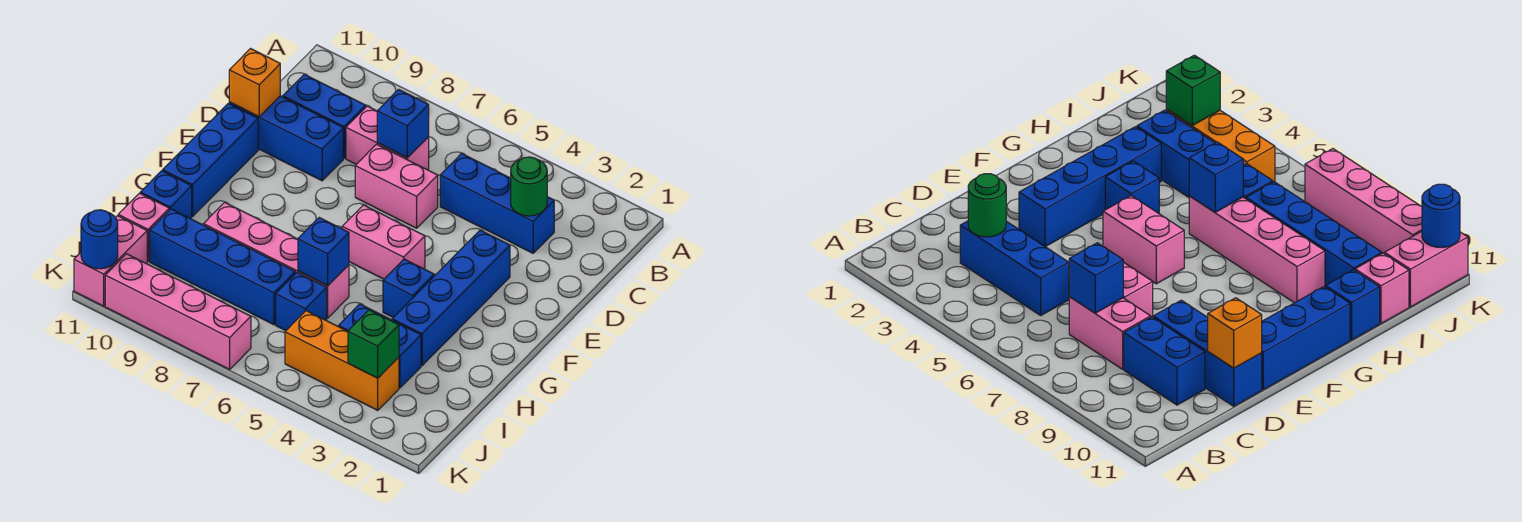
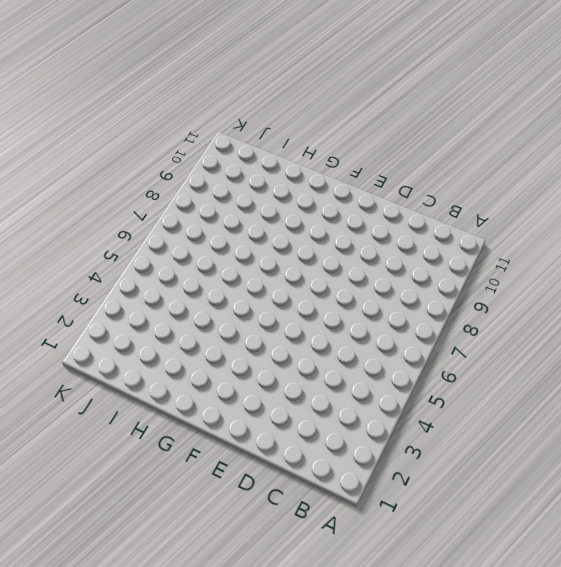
none -> blue 1x3 brick [440,154,554,253]
none -> pink 1x2 brick [346,106,429,170]
none -> blue 1x2 brick [283,74,366,158]

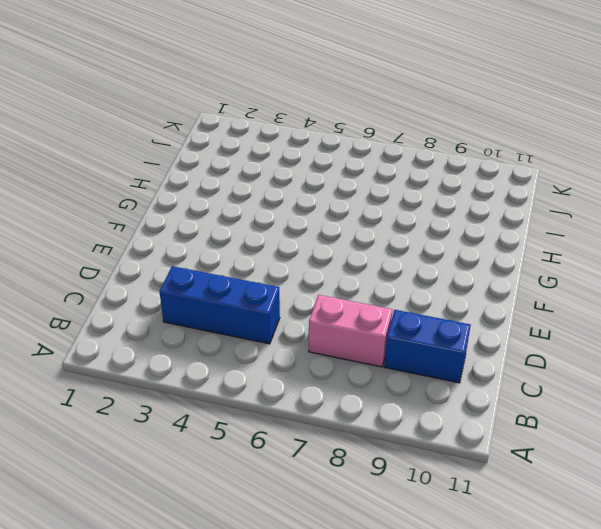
none -> pink 1x2 brick [355,144,438,228]
none -> blue 1x3 brick [229,96,343,181]
none -> blue 1x4 brick [392,230,510,365]

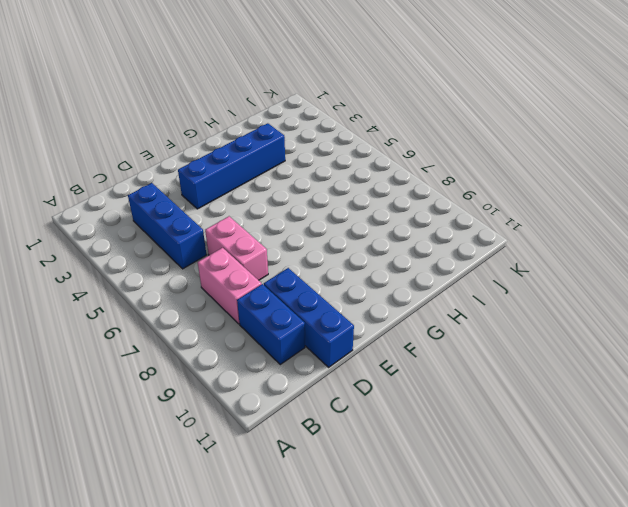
none -> blue 1x3 brick [163,103,258,216]
none -> pink 1x2 brick [342,205,425,279]
none -> blue 1x1 brick [383,259,434,317]

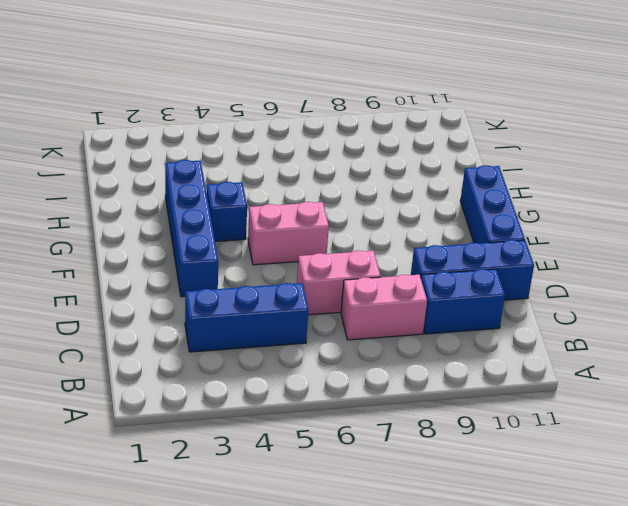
none -> pink 1x4 brick [203,202,349,318]
none -> blue 1x1 brick [140,171,192,219]
none -> blue 1x2 brick [339,304,421,388]

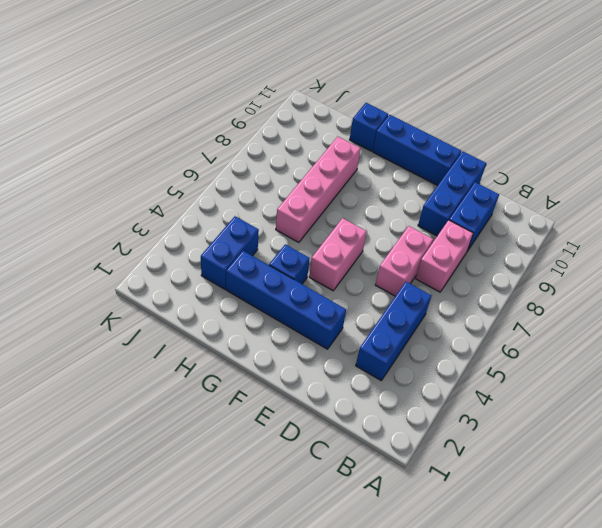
none -> blue 1x1 brick [276,272,327,331]
none -> blue 1x4 brick [150,209,295,325]
none -> pink 1x1 brick [118,193,169,261]

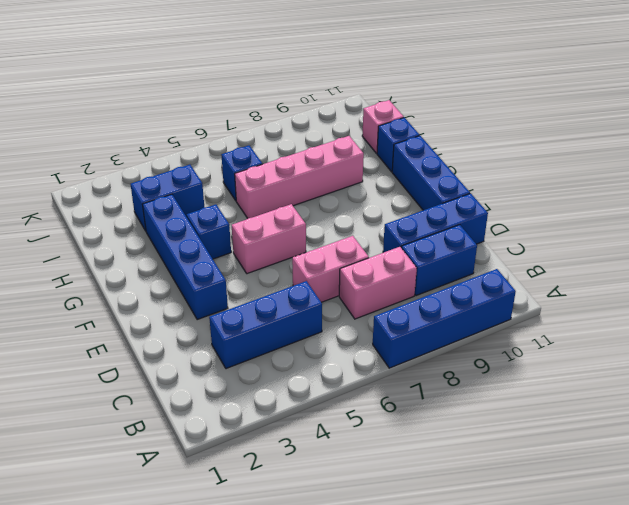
blue 1x4 brick [373,269,516,368] -> blue 1x4 brick moved to [150,209,295,325]
none -> orange 1x3 brick [285,311,399,410]
none -> pink 1x2 brick [74,216,147,306]
none -> pink 1x4 brick [105,254,251,369]

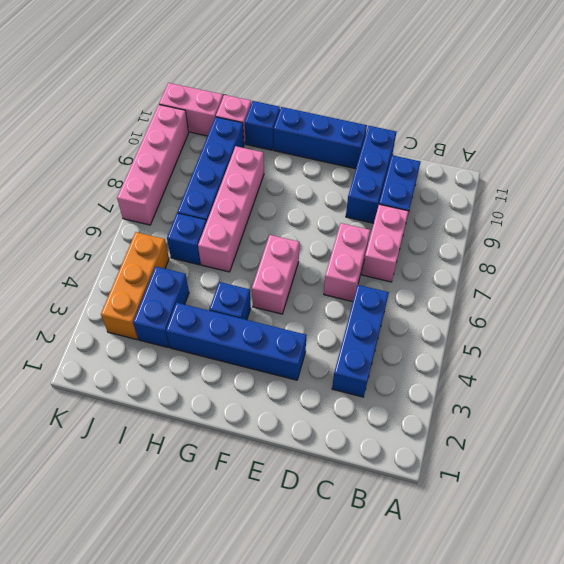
none -> green 1x1 round brick [511,157,547,216]
none -> blue 1x1 brick [377,89,429,158]
none -> orange 1x1 brick [229,49,280,117]

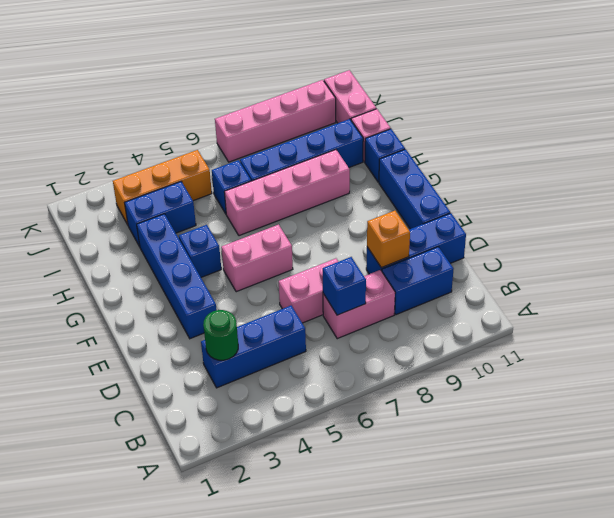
orange 1x1 brick [367,211,410,268] -> orange 1x1 brick moved to [229,49,280,117]
none -> blue 1x1 brick [298,218,349,286]
none -> green 1x1 brick [348,310,399,378]
none -> blue 1x1 round brick [81,210,118,269]

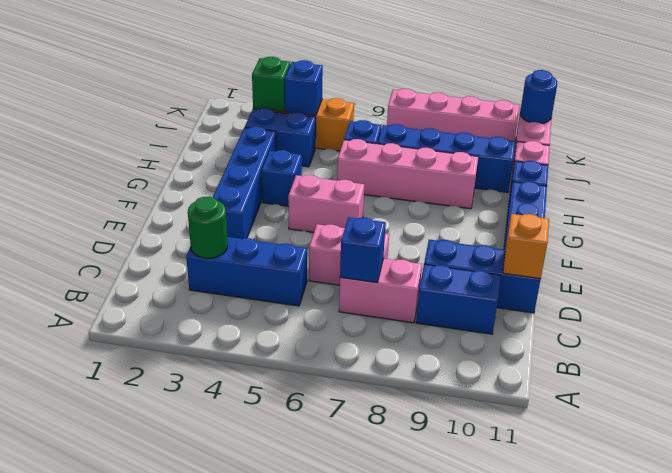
blue 1x1 brick [285,60,323,116] -> blue 1x1 brick moved to [298,218,349,286]

